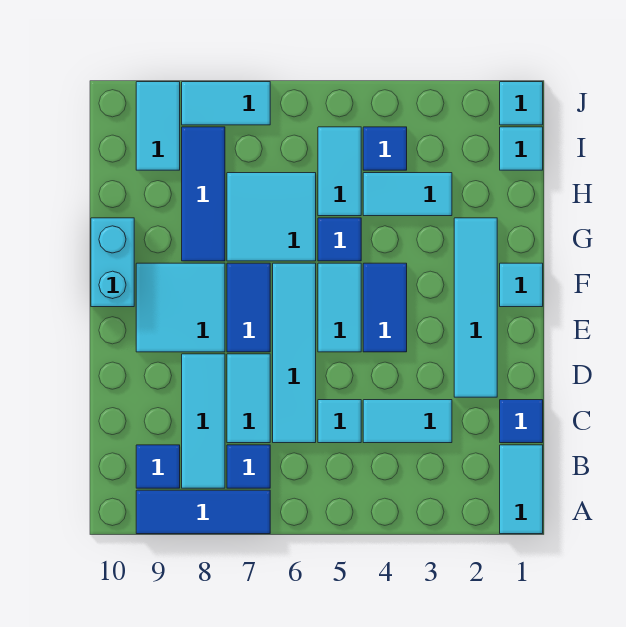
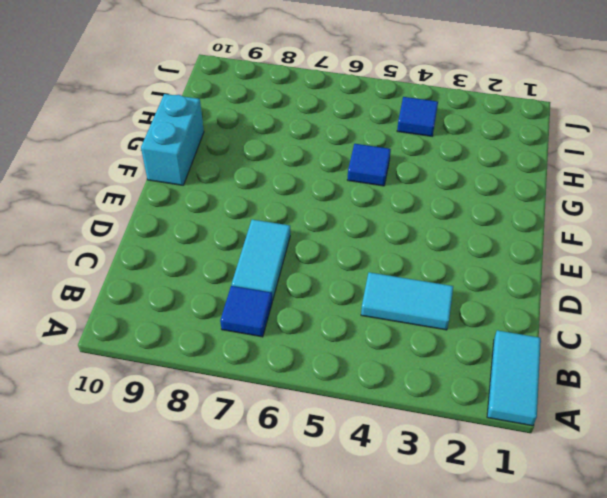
none -> blue 1x3 tile [136,490,270,534]
none -> cyan 1x3 tile [182,354,225,488]
none -> blue 1x1 tile [136,445,180,488]

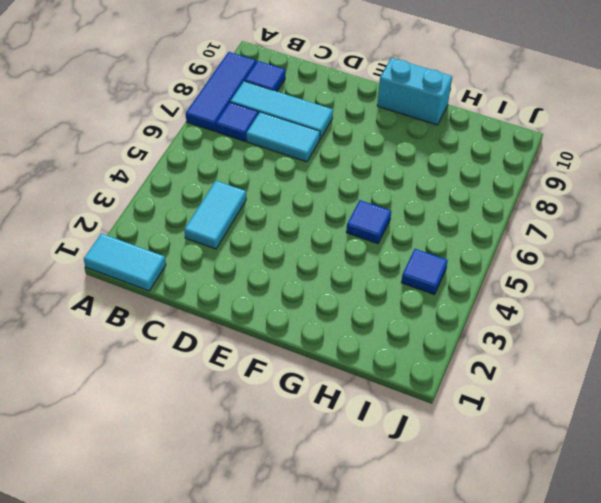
none -> blue 1x1 tile [500,400,543,443]
none -> cyan 1x1 tile [318,400,361,443]
none -> cyan 1x4 tile [273,263,316,443]

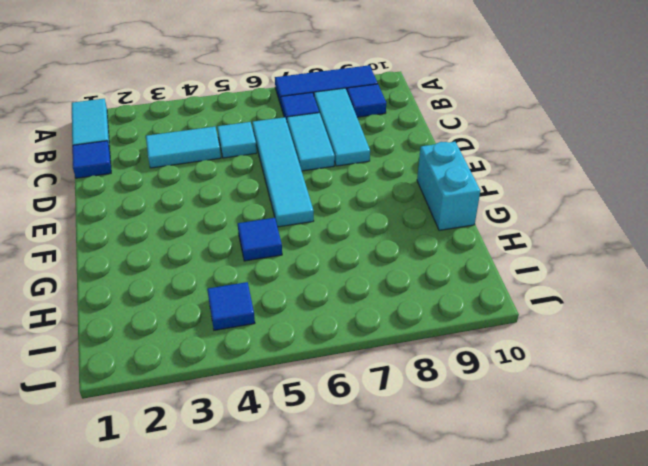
none -> cyan 1x4 tile [454,218,497,397]
none -> blue 1x2 tile [363,263,407,352]
none -> cyan 1x2 tile [318,263,361,352]

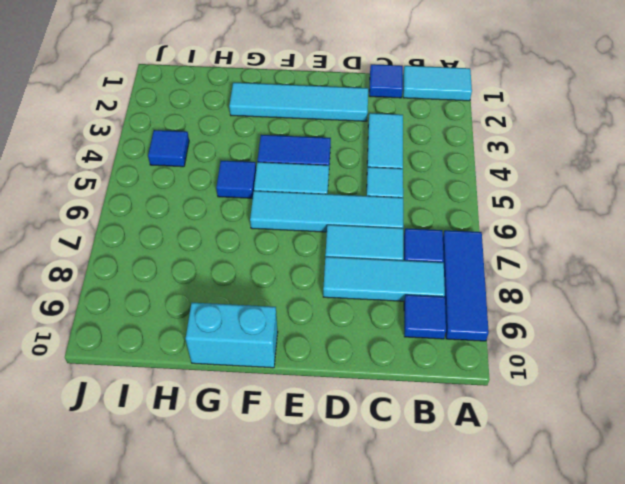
none -> blue 1x2 tile [227,263,270,352]
none -> cyan 2x2 tile [136,263,225,352]
none -> cyan 1x1 tile [500,263,543,307]

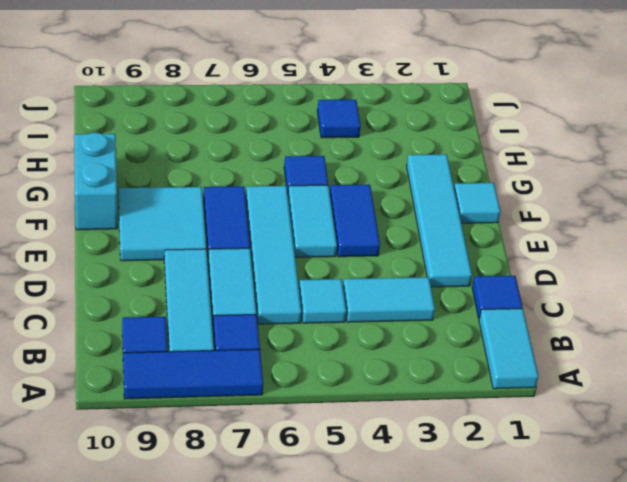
none -> cyan 2x2 tile [227,173,316,261]
none -> blue 1x3 tile [182,127,225,261]
none -> cyan 1x2 tile [363,173,452,216]

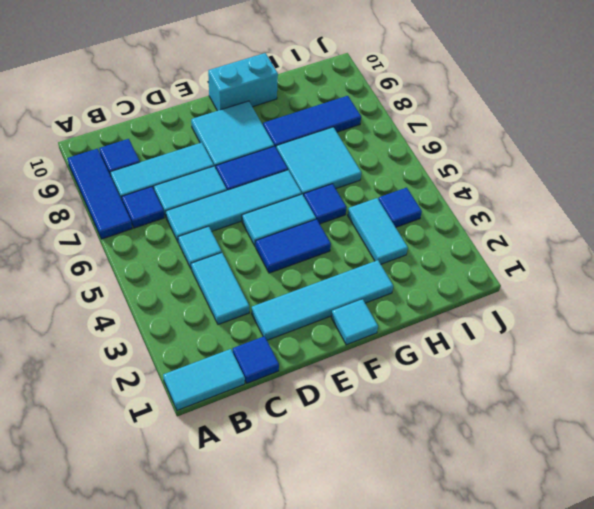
none -> cyan 1x2 tile [318,127,361,216]
none -> cyan 1x1 tile [500,127,543,170]
none -> cyan 1x2 tile [136,82,180,170]

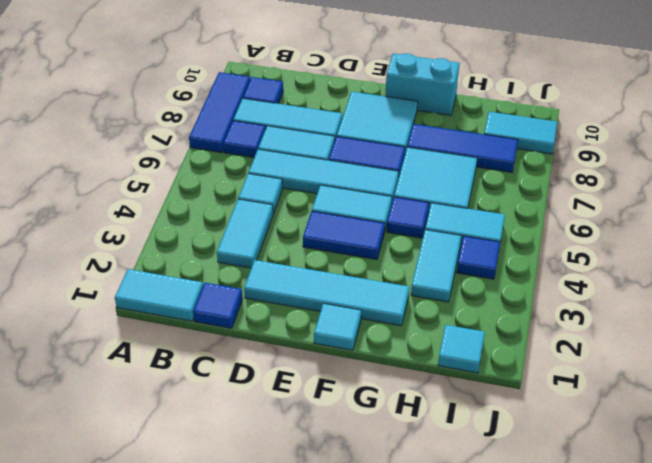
none -> cyan 1x1 tile [500,82,543,125]
none -> cyan 1x2 tile [182,82,270,125]

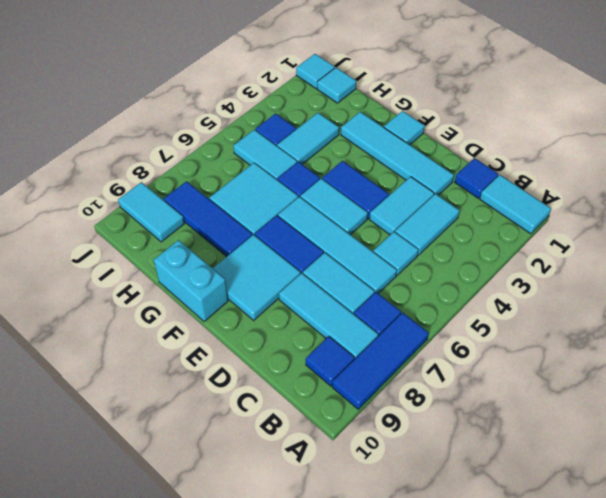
cyan 1x2 tile [369,177,434,235] -> cyan 1x2 tile moved to [182,82,270,125]

